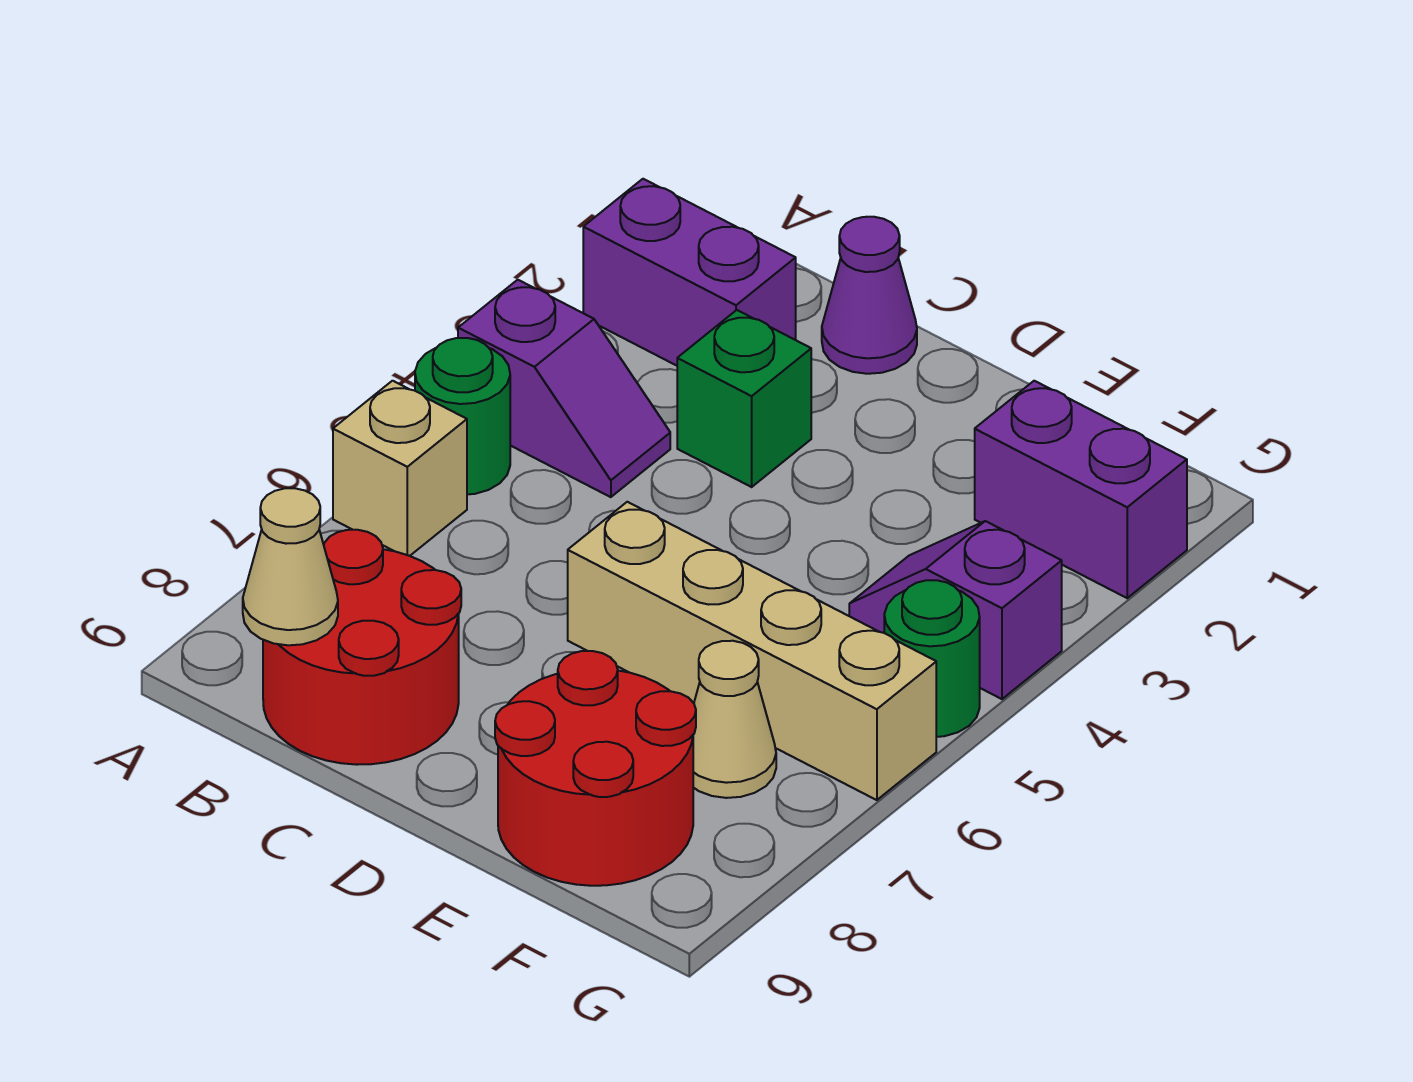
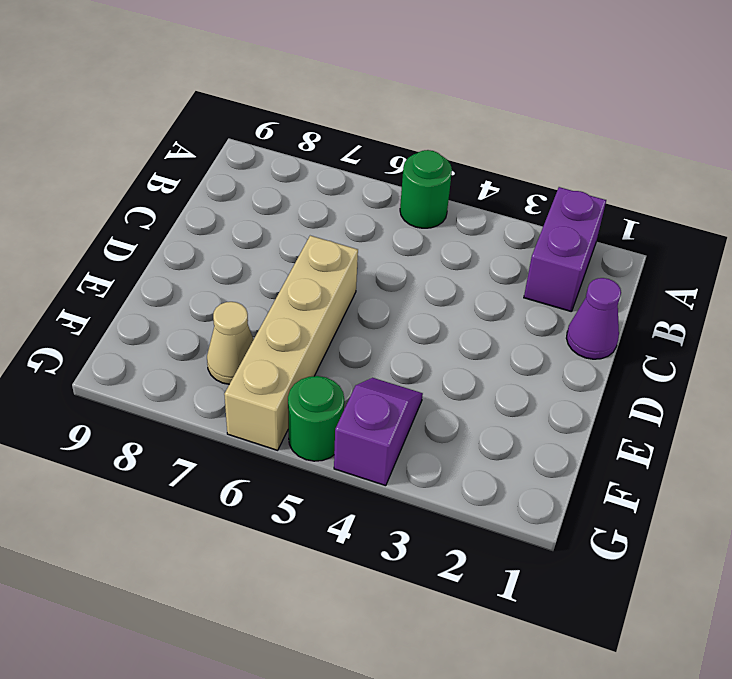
none -> purple 1x2 slope [458,280,670,497]
none -> tan 1x1 brick [333,381,467,556]
none -> red 2x2 round brick [263,530,461,765]

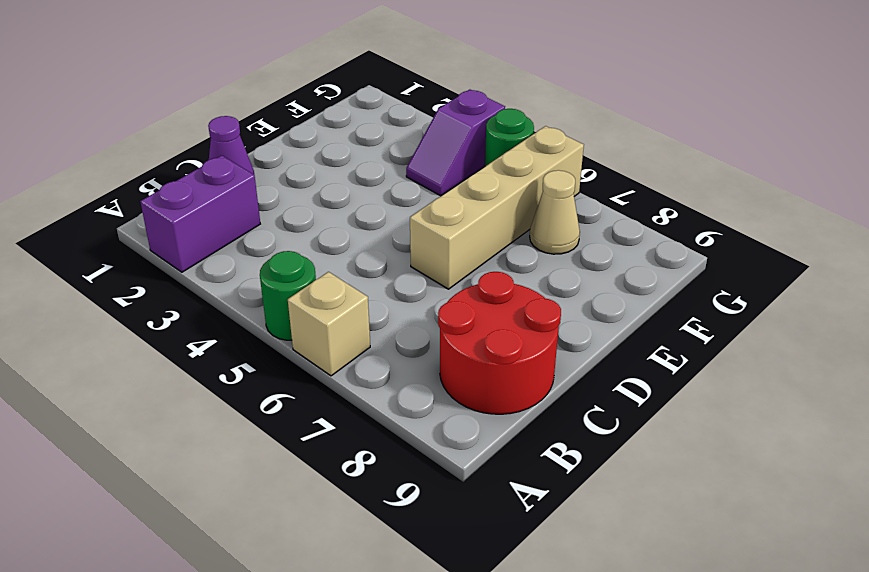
none -> purple 1x2 slope [458,280,670,497]
none -> green 1x1 brick [677,310,811,487]
none -> red 2x2 round brick [495,651,696,886]

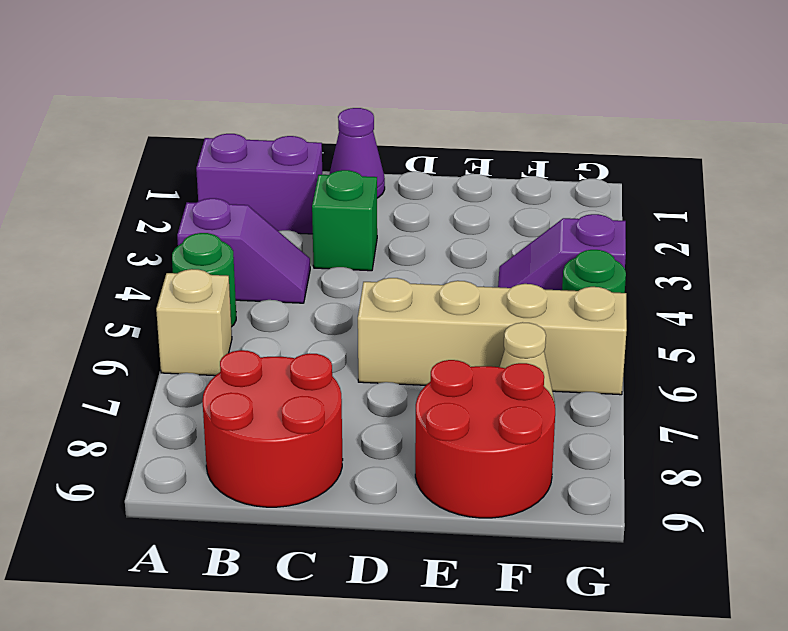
none -> purple 1x2 brick [975,381,1187,598]
none -> tan 1x1 cone [243,488,338,645]

